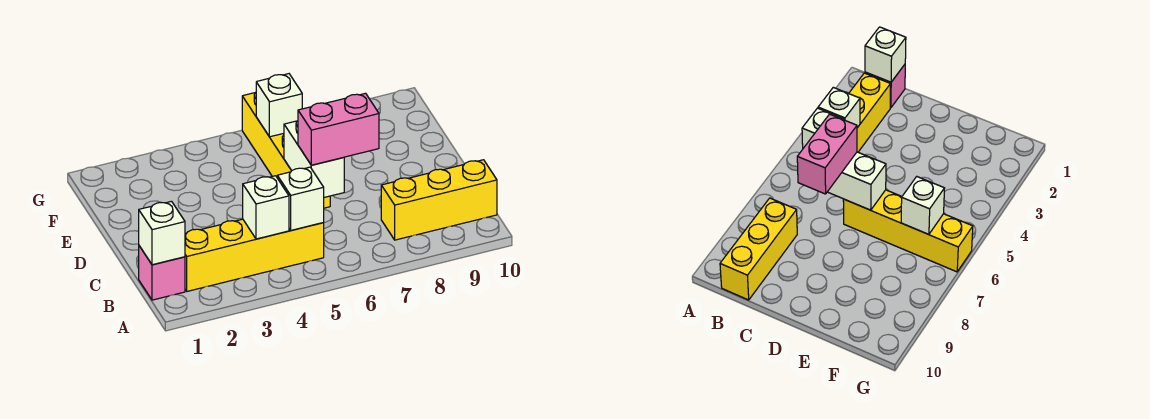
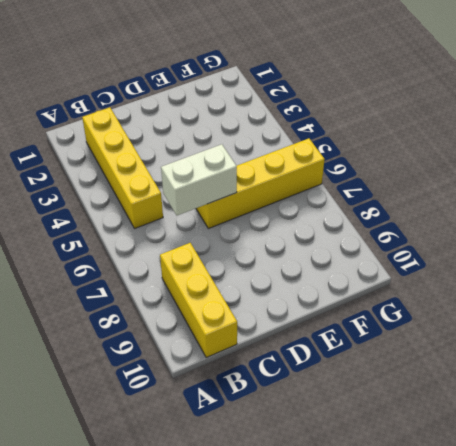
none -> pink 1x1 brick [139,246,185,300]
none -> white 1x1 brick [139,201,185,265]

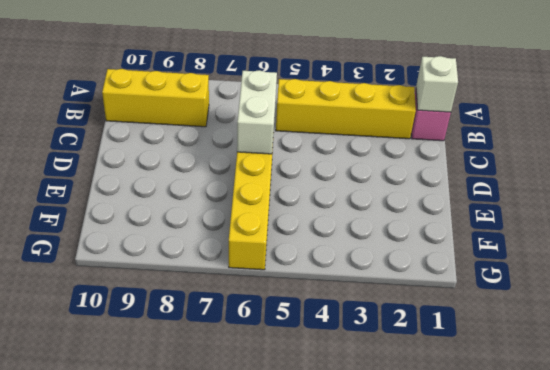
none -> white 1x1 brick [243,176,289,239]
none -> white 1x1 brick [277,167,324,230]

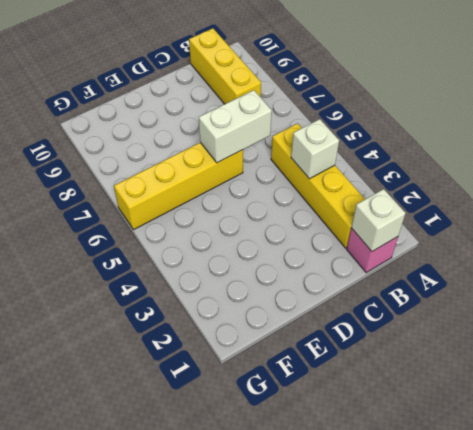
none -> white 1x1 brick [277,167,324,230]
none -> white 1x1 brick [256,74,302,137]

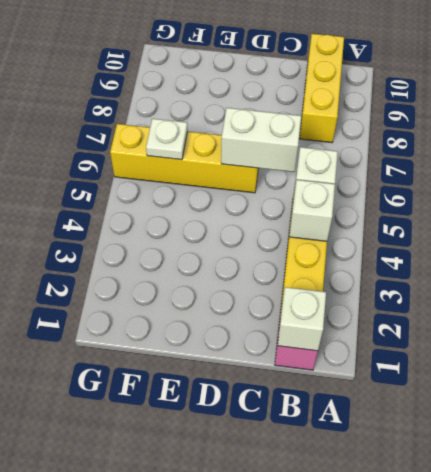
white 1x1 plate [146,119,188,160] -> white 1x1 brick [256,74,302,137]
none -> pink 1x2 brick [298,93,379,165]

